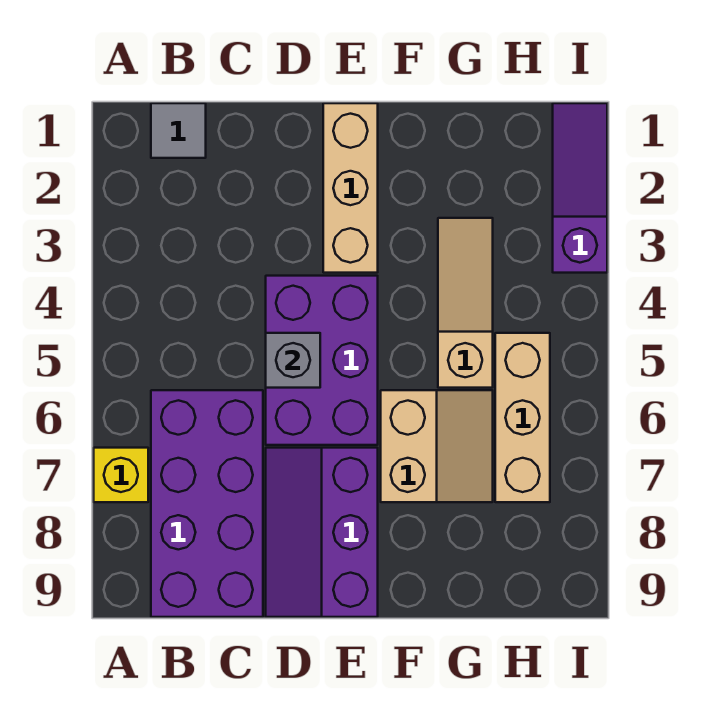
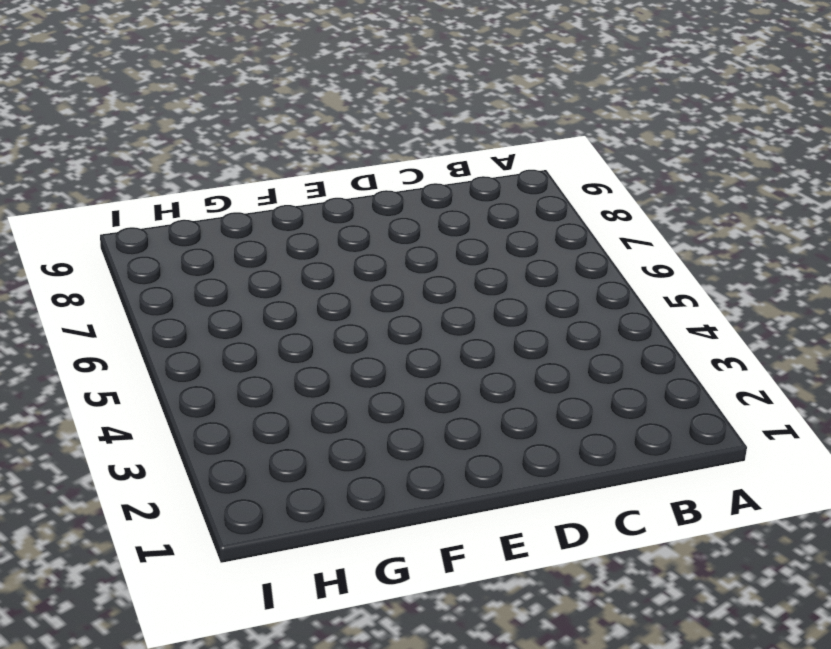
none -> yellow 1x1 brick [94,448,148,502]
none -> grey 1x1 tile [151,103,206,158]

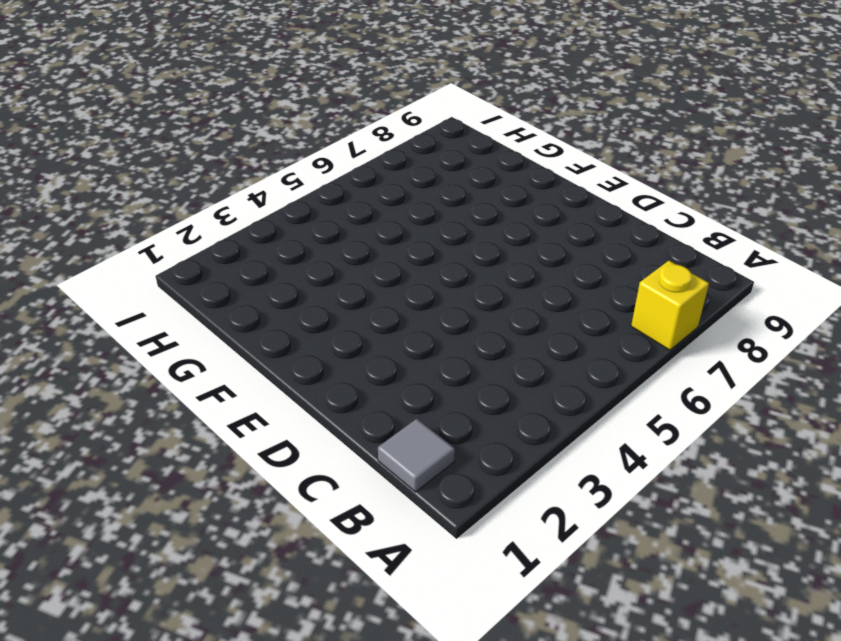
none -> purple 2x4 brick [151,390,263,617]
none -> purple 2x3 brick [266,276,378,445]

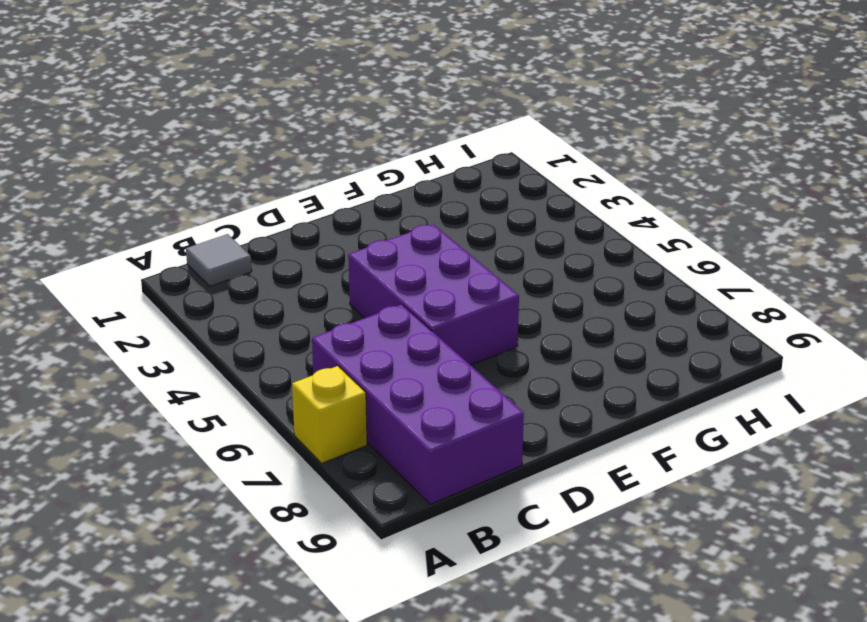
none -> purple 2x3 slope [266,448,378,617]
none -> tan 1x3 brick [323,103,378,273]

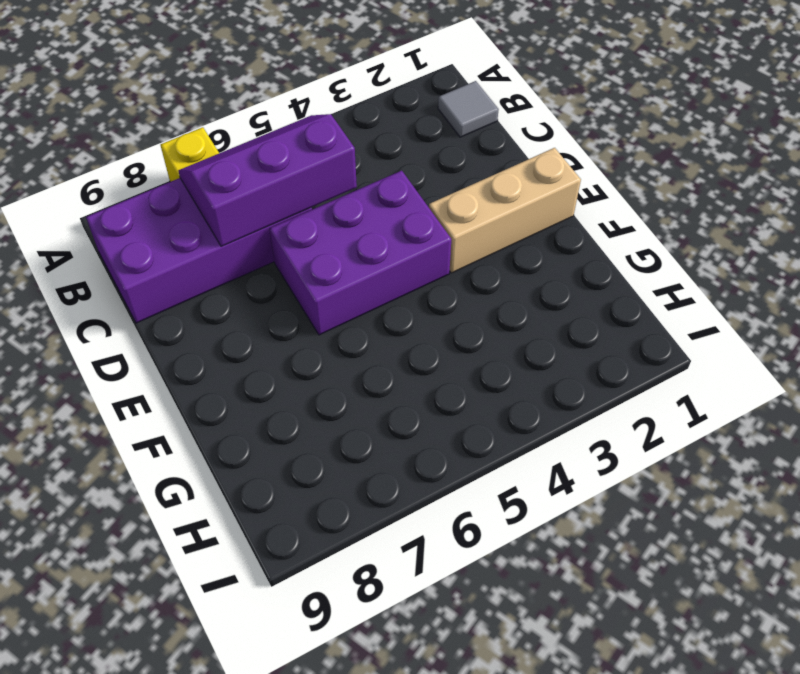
purple 2x3 slope [178,114,357,247] -> purple 2x3 slope moved to [266,448,378,617]
none -> tan 2x2 slope [381,390,493,502]
none -> tan 1x3 slope [438,218,493,388]

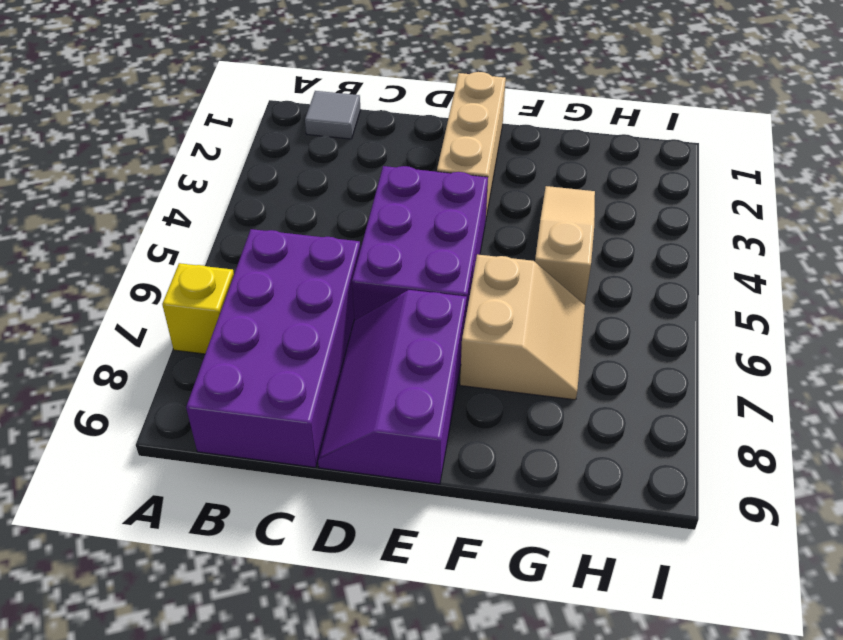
none -> tan 1x3 brick [495,333,550,502]
none -> purple 1x3 slope [553,103,607,273]

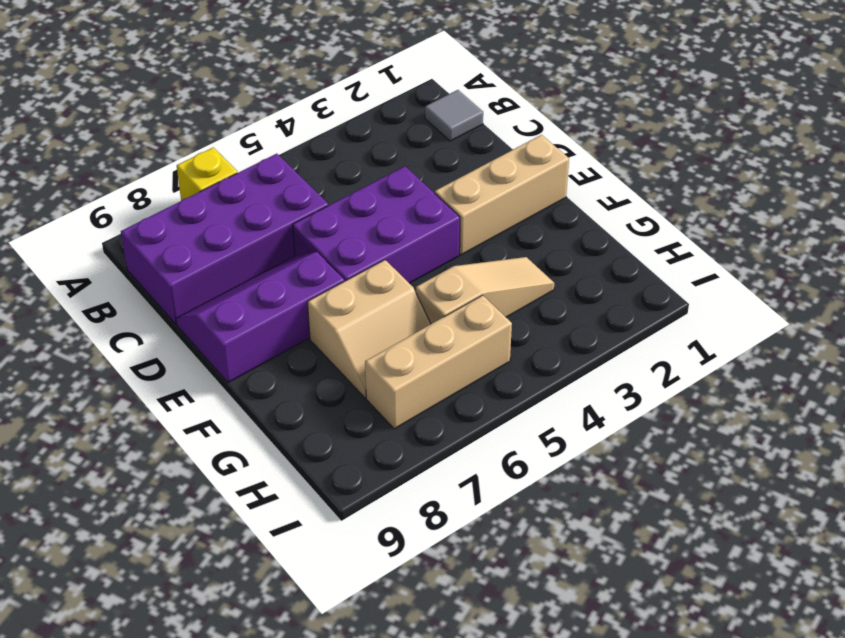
none -> purple 1x3 slope [553,103,607,273]
none -> grey 1x1 brick [266,333,320,388]

